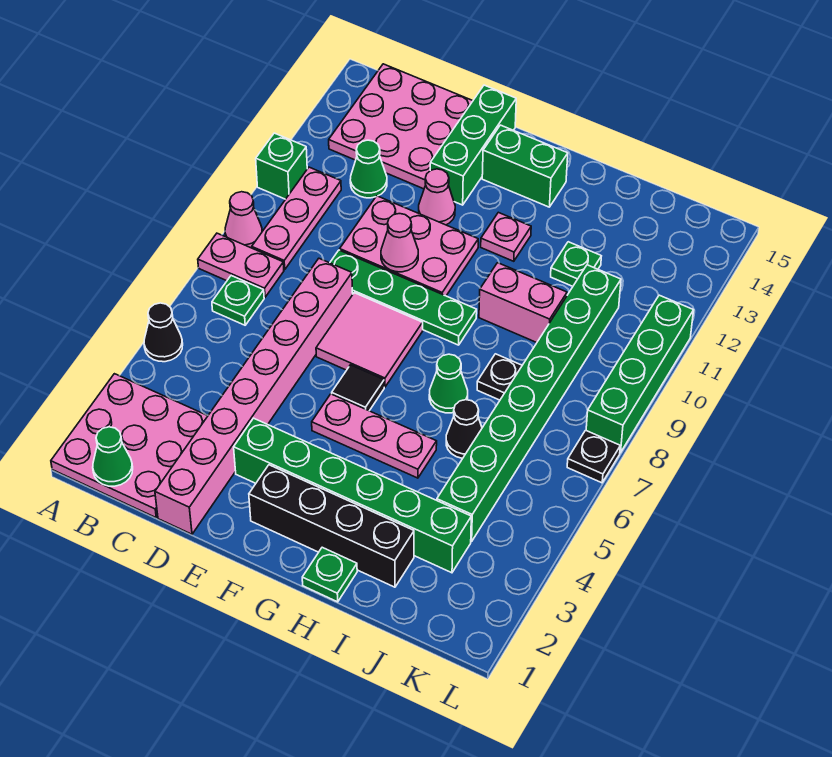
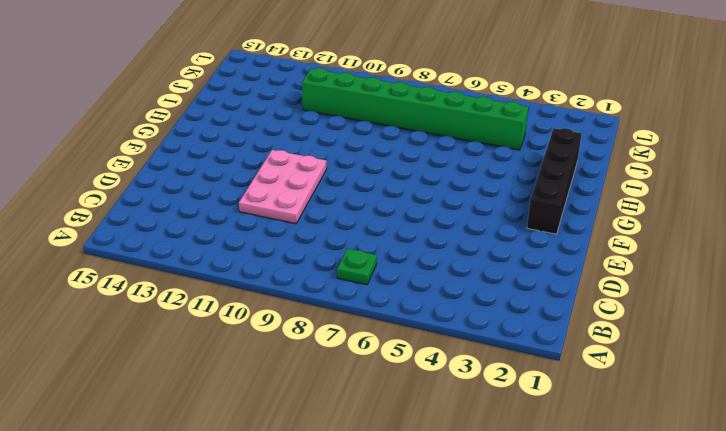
none -> pink 3x3 plate [51,374,208,518]
none -> black 1x1 cone [144,303,183,362]
none -> pink 1x2 plate [198,233,284,297]
none -> pink 1x1 cone [225,192,262,248]

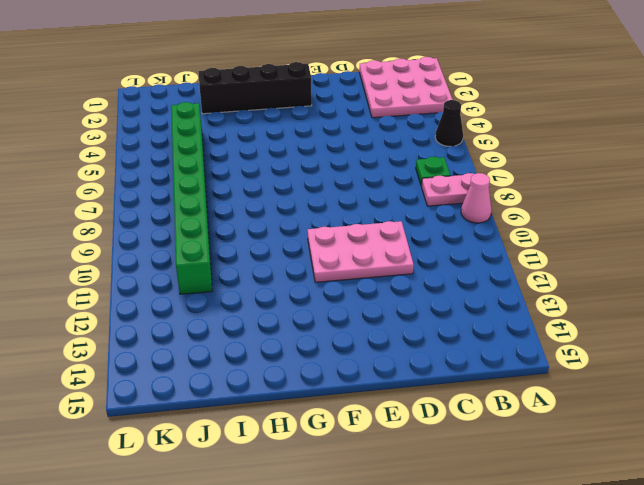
none -> green 1x1 brick [256,133,307,199]
none -> pink 1x3 plate [252,167,341,270]
none -> pink 3x3 plate [329,64,473,189]
none -> green 1x1 cone [350,140,387,198]

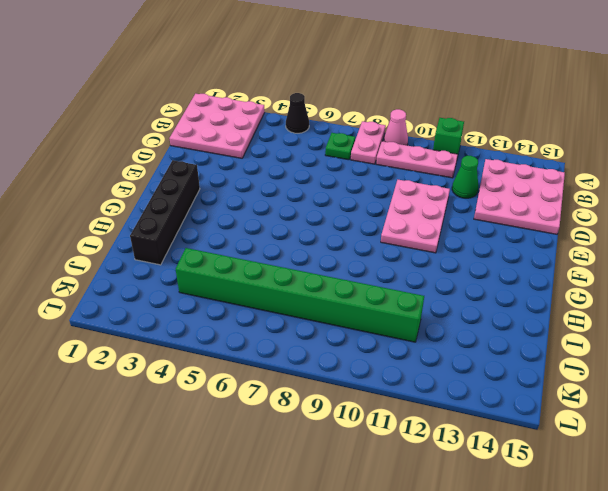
none -> pink 1x8 brick [155,259,353,534]
none -> green 1x4 plate [330,250,477,345]
none -> green 1x6 brick [234,418,471,573]
none -> pink 2x2 tile [316,293,423,387]

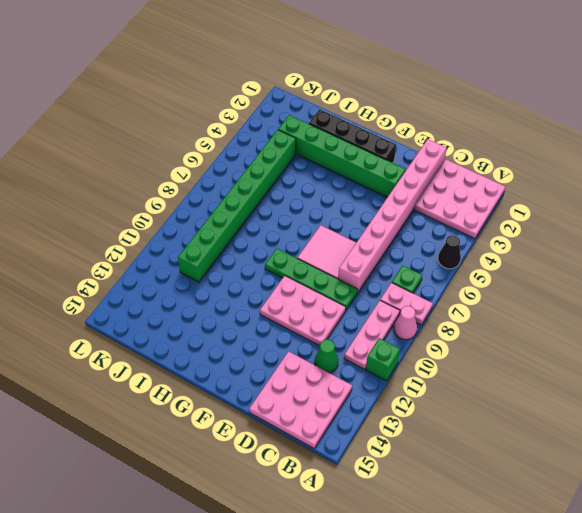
none -> pink 1x1 cone [419,169,455,225]
none -> green 1x3 brick [430,85,516,205]
none -> pink 1x3 plate [312,394,437,478]
none -> black 1x1 tile [332,365,384,411]

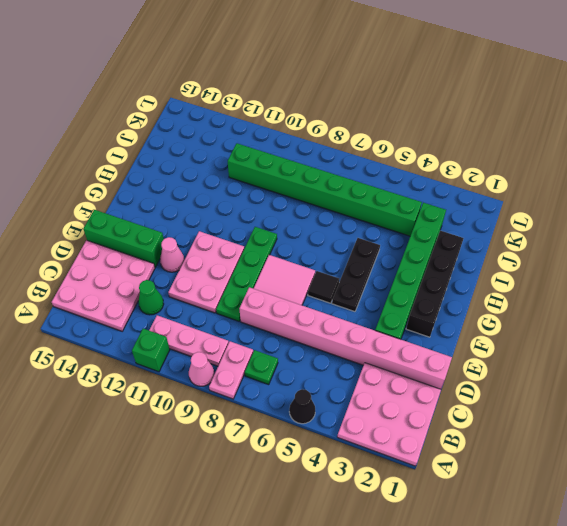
black 1x3 plate [332,238,380,312] -> pink 1x3 plate [312,394,437,478]
none -> green 1x2 brick [482,125,568,207]
none -> pink 1x1 plate [481,212,531,261]
none -> green 1x1 plate [302,547,357,602]
none -> green 1x1 cone [429,354,468,413]

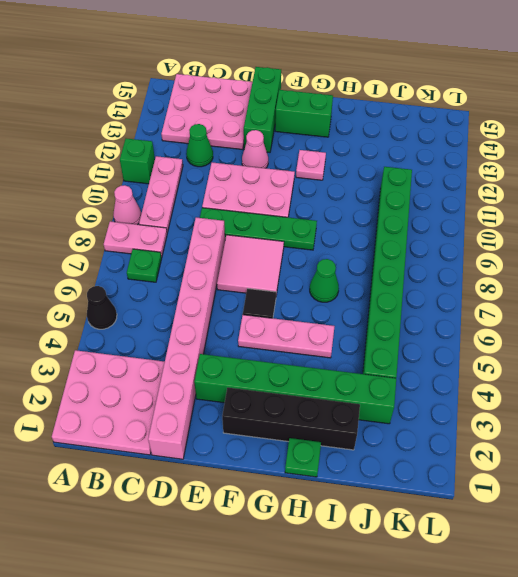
none -> pink 1x2 brick [479,263,567,343]
none -> black 1x1 cone [446,400,482,458]
none -> black 1x1 plate [477,354,522,400]
none -> green 1x1 plate [551,242,601,286]

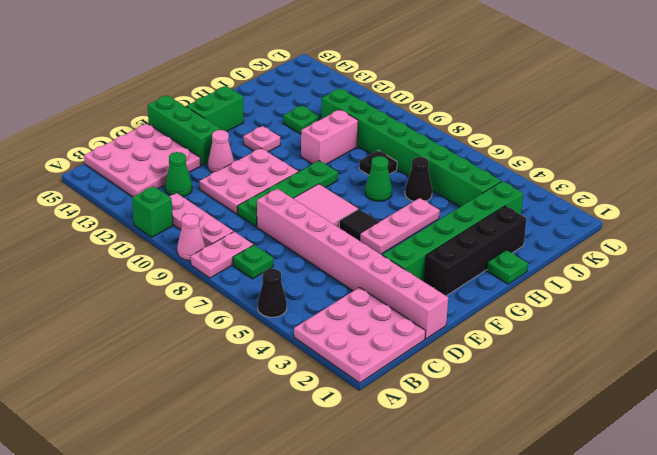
none -> black 1x1 plate [567,430,620,483]
none -> green 1x4 brick [586,295,694,453]
none -> green 1x1 cone [93,427,133,486]
none -> pink 1x1 cone [381,214,418,272]

